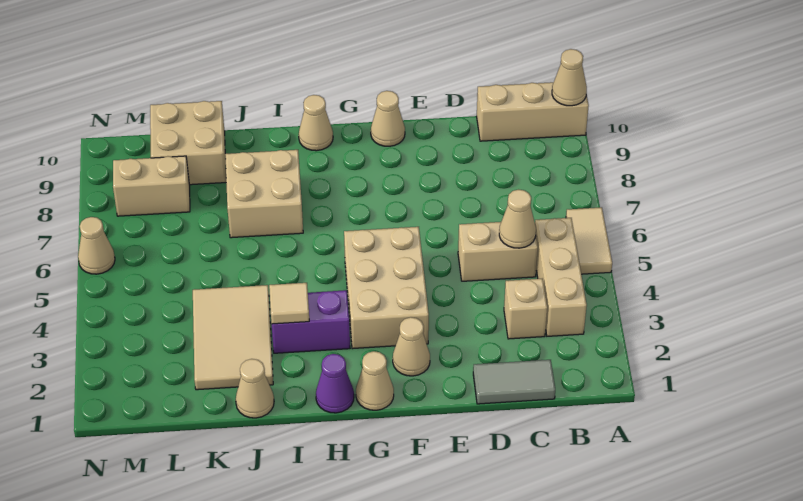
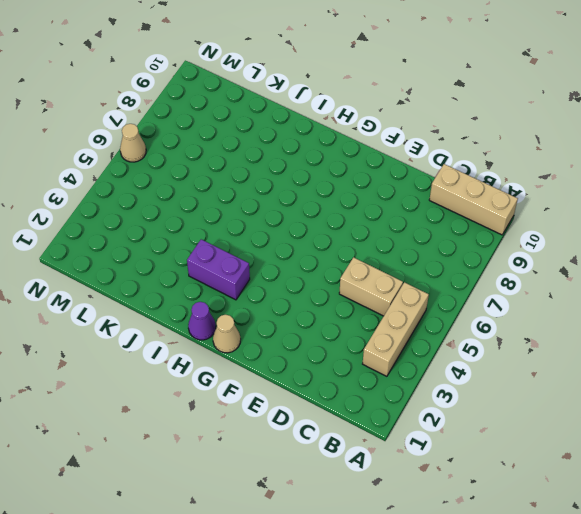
none -> tan 1x2 tile [566,207,612,274]
none -> grey 1x2 tile [473,360,555,404]
none -> tan 1x1 brick [504,279,547,339]

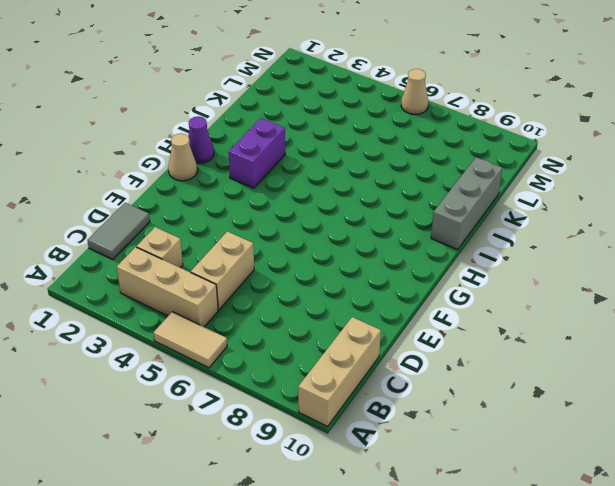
grey 1x3 brick [431,157,502,250] -> tan 2x2 brick [150,101,226,185]
none -> tan 1x1 cone [393,317,430,376]
none -> tan 2x3 brick [344,227,429,349]
none -> tan 1x1 cone [371,91,405,146]

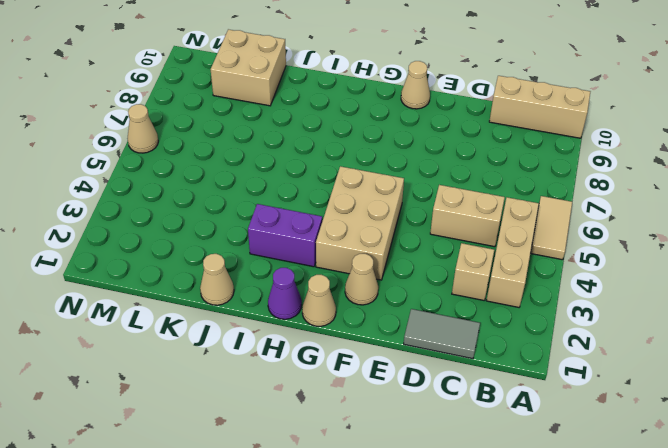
none -> tan 1x1 cone [299,95,333,151]
none -> tan 2x2 brick [225,150,303,238]
none -> tan 2x3 tile [193,285,273,390]

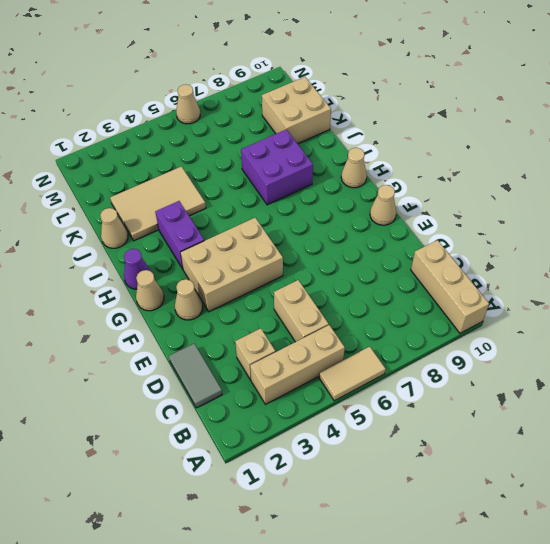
purple 2x2 brick [241,129,313,205] -> tan 2x2 brick [225,150,303,238]
none -> tan 1x2 brick [113,156,190,216]
none -> tan 1x1 cone [552,49,587,106]
none -> tan 1x1 cone [499,190,536,248]

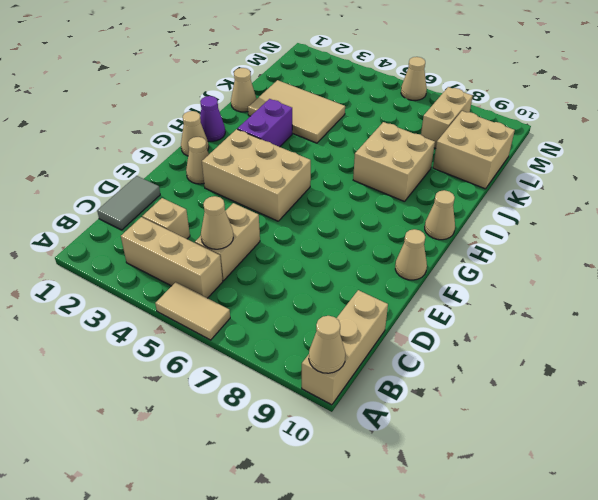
none -> tan 1x1 tile [269,283,309,324]

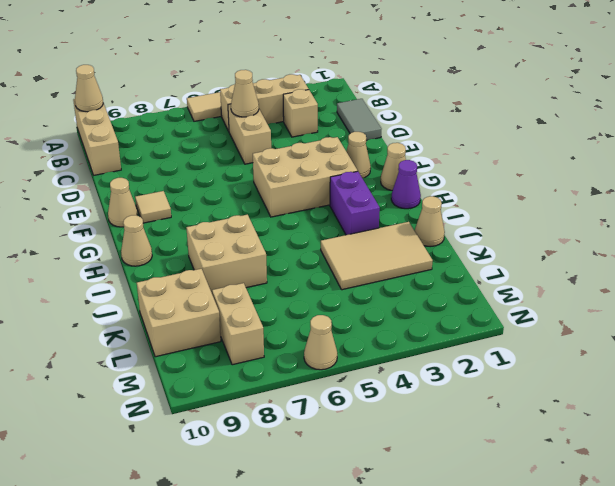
tan 1x1 tile [135,191,171,223] -> tan 1x1 tile moved to [269,283,309,324]

